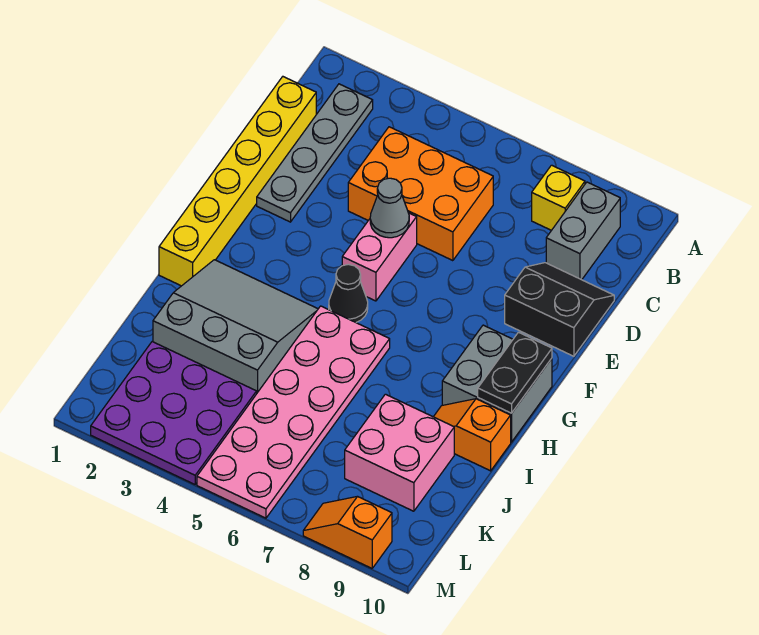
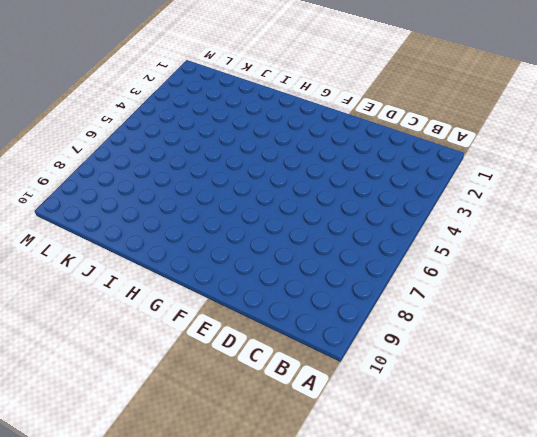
none -> grey 1x4 plate [257,84,373,222]
none -> yellow 1x1 brick [532,165,585,230]
none -> grey 1x2 brick [546,182,620,280]

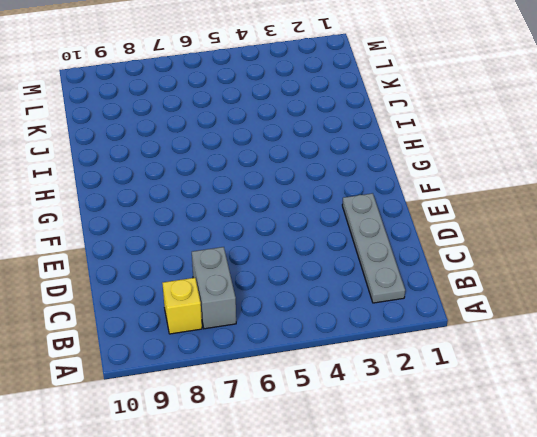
grey 1x2 brick [192,247,236,329] -> grey 1x2 brick moved to [546,182,620,280]
none -> yellow 1x6 brick [159,77,316,286]
none -> orange 2x3 brick [348,127,493,261]
none -> black 2x2 slope [505,263,614,356]

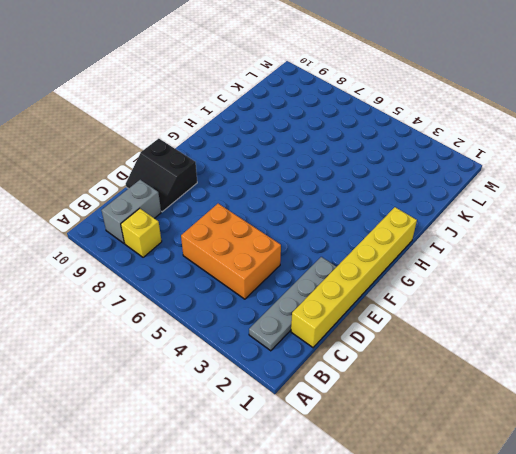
none -> pink 1x2 brick [342,213,417,301]
none -> black 1x1 cone [329,264,368,322]
none -> grey 2x2 brick [442,325,552,442]

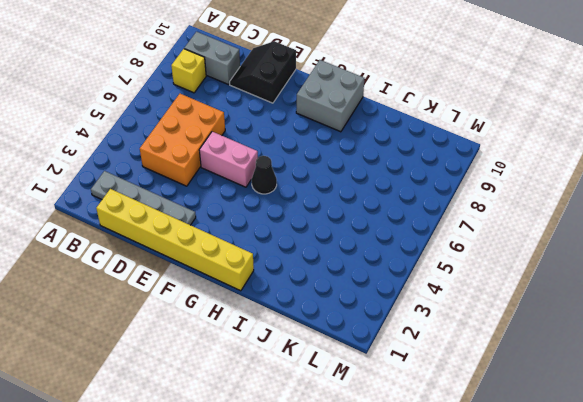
none -> grey 3x3 slope [153,260,318,393]
none -> pink 2x6 plate [197,306,390,518]
none -> orange 1x2 slope [434,399,511,471]

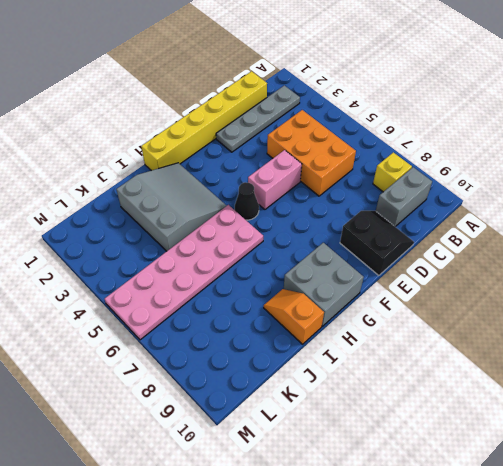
none -> pink 2x2 brick [345,394,454,511]
none -> purple 3x3 plate [91,342,257,484]
none -> orange 1x2 slope [303,497,392,568]

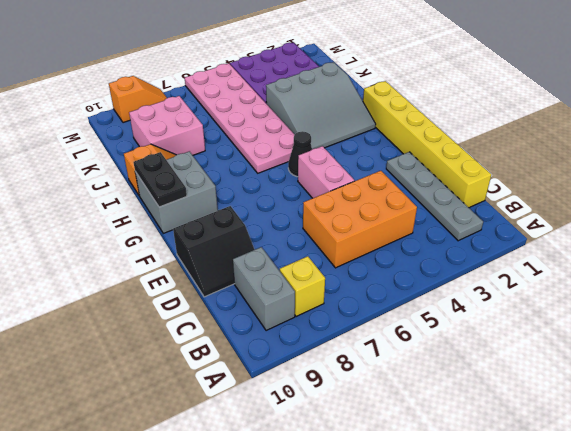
none -> grey 1x1 cone [370,178,409,238]

